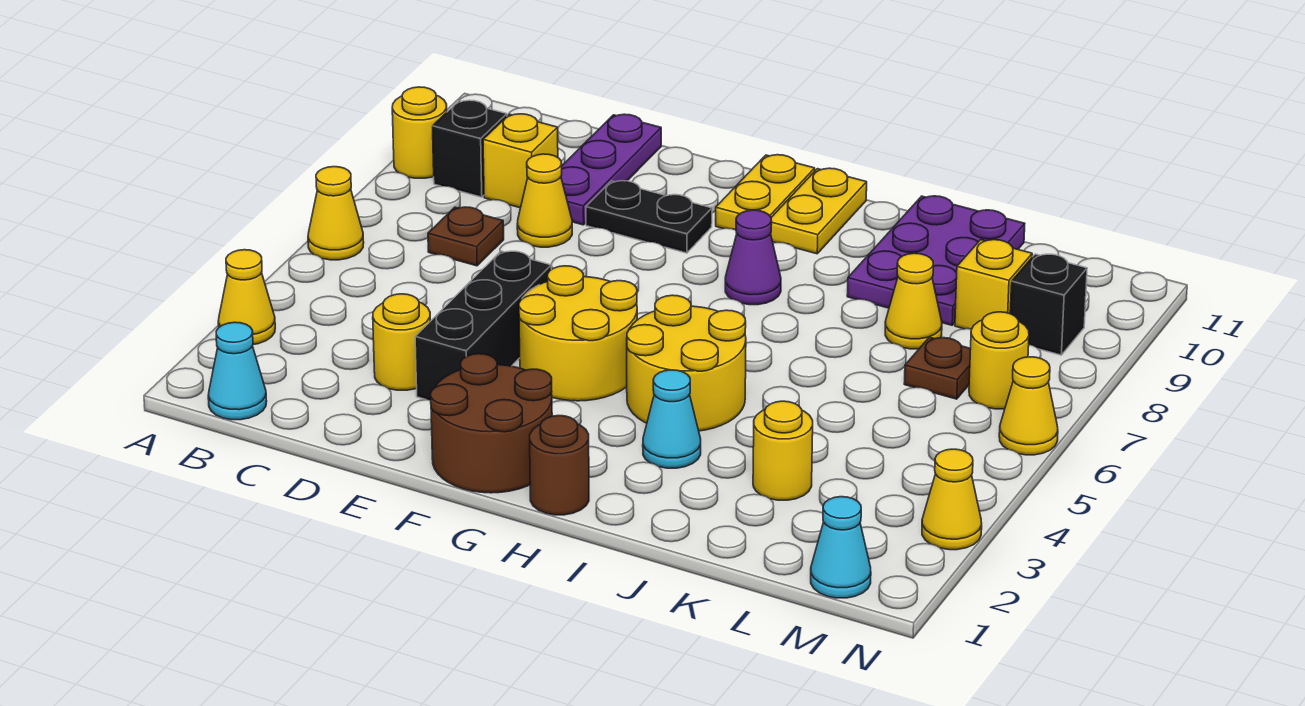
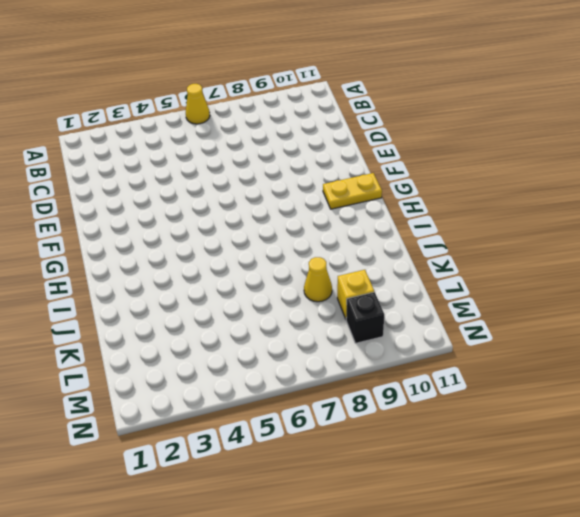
none -> yellow 1x1 cone [218,250,275,345]
none -> yellow 1x1 round brick [392,87,447,178]
none -> cyan 1x1 cone [208,322,267,420]
none -> black 1x1 brick [433,100,507,197]

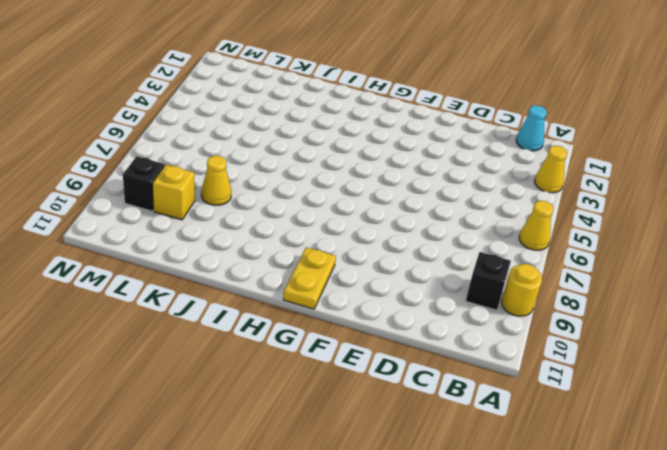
none -> brown 1x1 plate [428,207,504,266]
none -> yellow 1x1 brick [483,114,558,208]
none -> yellow 1x1 round brick [373,294,430,390]
none -> yellow 1x1 cone [517,154,572,247]

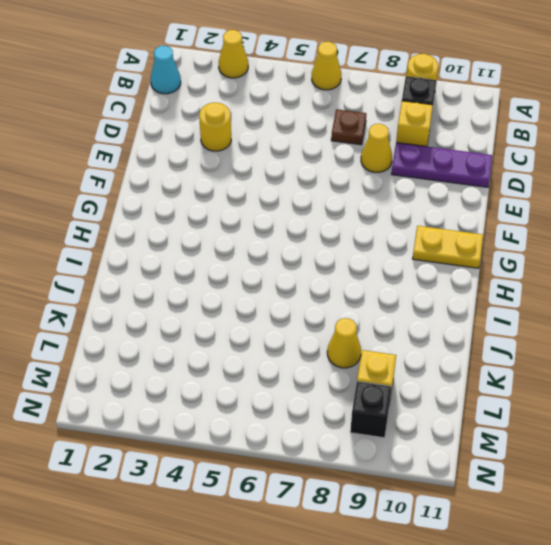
none -> black 1x3 brick [415,251,551,400]
none -> black 1x2 plate [586,181,712,253]
none -> brown 2x2 round brick [431,354,552,493]
none -> yellow 2x2 round brick [519,266,637,401]

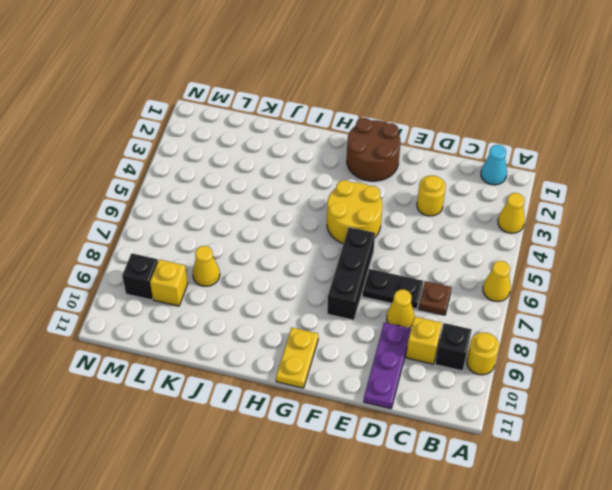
black 1x2 plate [362,269,423,309] -> black 1x2 plate moved to [586,181,712,253]
black 1x3 brick [327,227,375,320] -> black 1x3 brick moved to [415,251,551,400]
none -> brown 1x1 round brick [530,415,589,515]
none -> yellow 2x2 round brick [627,295,746,431]
none -> purple 1x1 cone [725,210,781,305]
none -> yellow 1x2 plate [771,168,867,254]

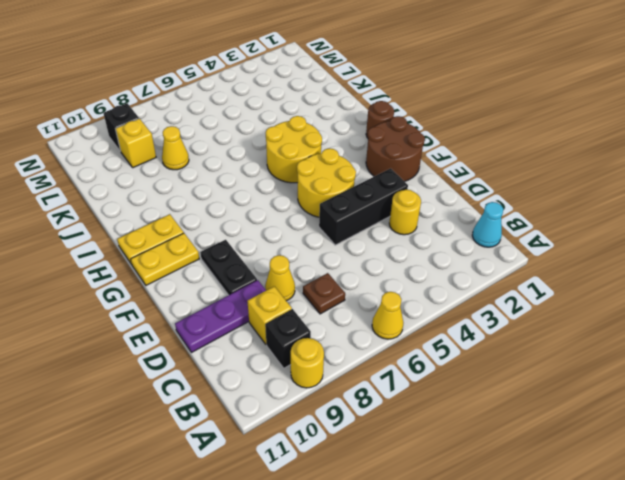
none -> yellow 1x1 cone [218,250,275,345]
none -> purple 1x1 cone [725,210,781,305]
none -> cyan 1x1 cone [643,370,701,468]
none -> purple 2x3 plate [847,196,1025,325]

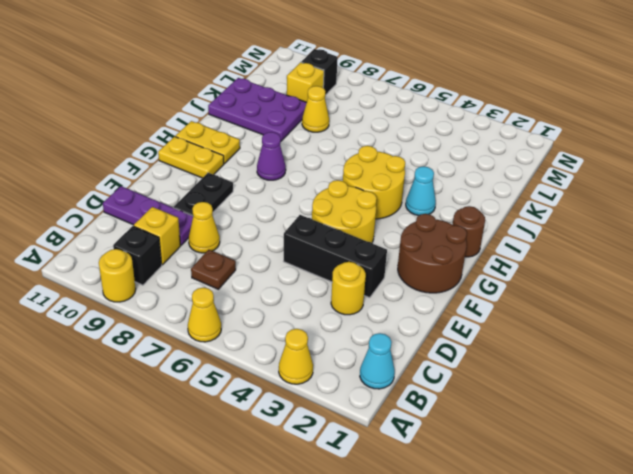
none -> yellow 1x1 round brick [753,401,813,500]
none -> brown 1x1 plate [904,337,971,399]
none -> cyan 1x1 cone [811,497,871,598]
none -> yellow 1x1 round brick [969,312,1029,409]

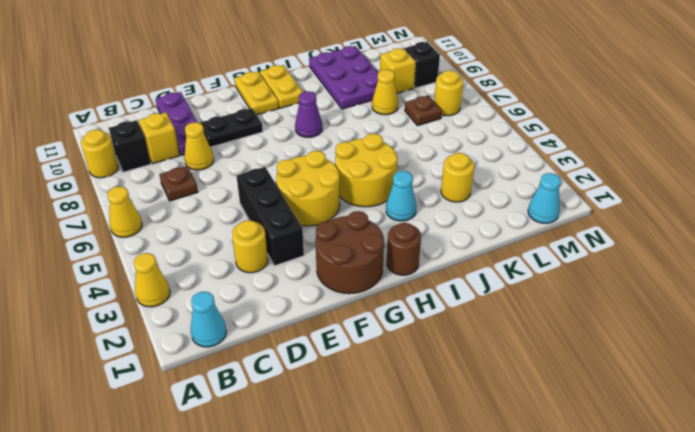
none -> yellow 1x1 cone [922,449,982,550]
none -> yellow 1x1 cone [999,357,1058,455]

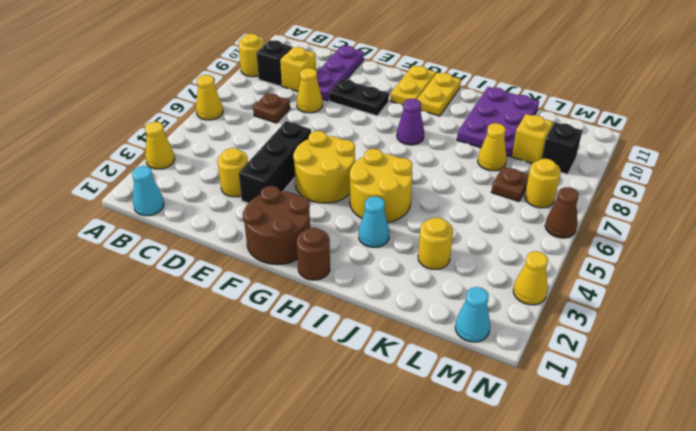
brown 1x1 cone [545,187,578,238] -> yellow 1x1 cone [999,357,1058,455]

